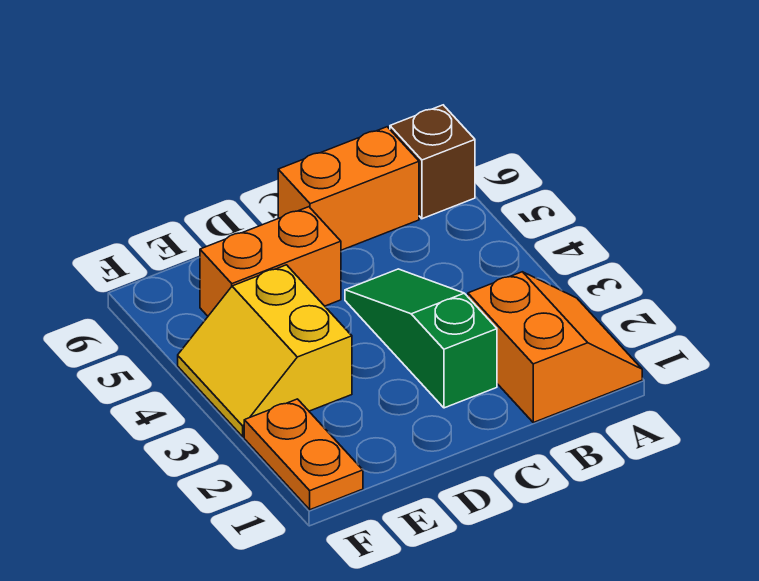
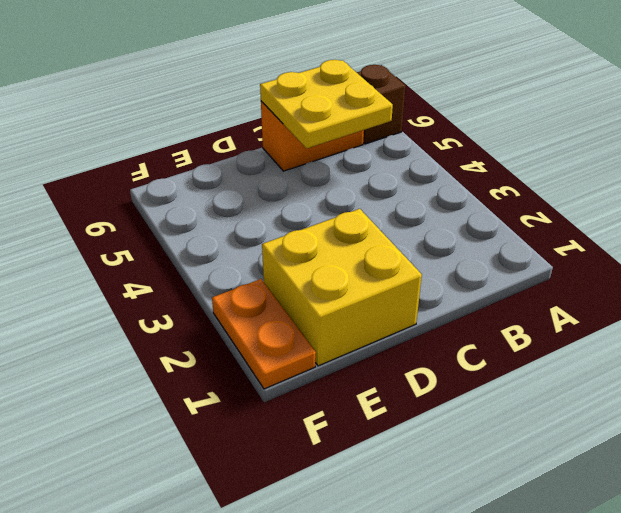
yellow 2x2 plate [260,60,393,148] -> none
yellow 2x2 brick [262,209,422,366] -> none
none -> orange 2x2 slope [468,272,642,422]
none -> green 1x3 slope [345,269,497,408]

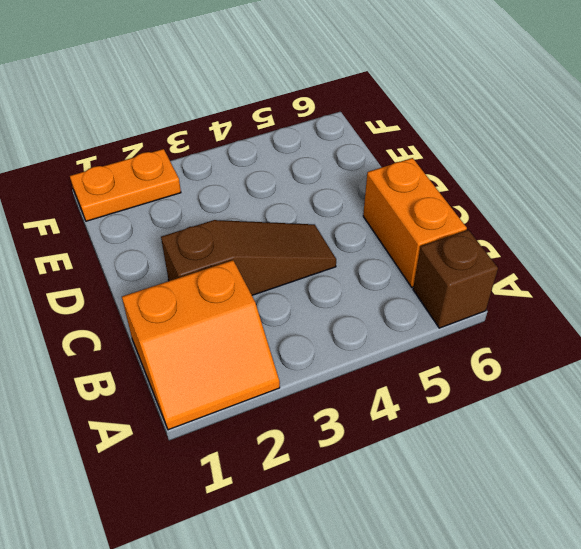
brown 1x3 slope [161,220,336,295] -> green 1x3 slope [345,269,497,408]
none -> orange 1x2 brick [200,207,341,316]
none -> yellow 2x2 slope [178,265,352,437]

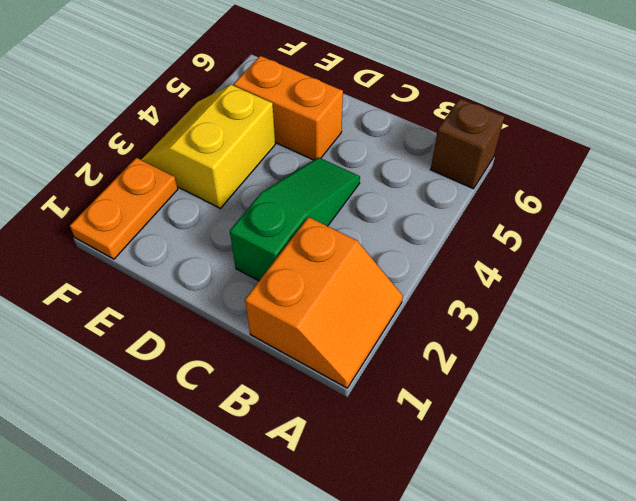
none -> orange 1x2 brick [278,127,419,250]

